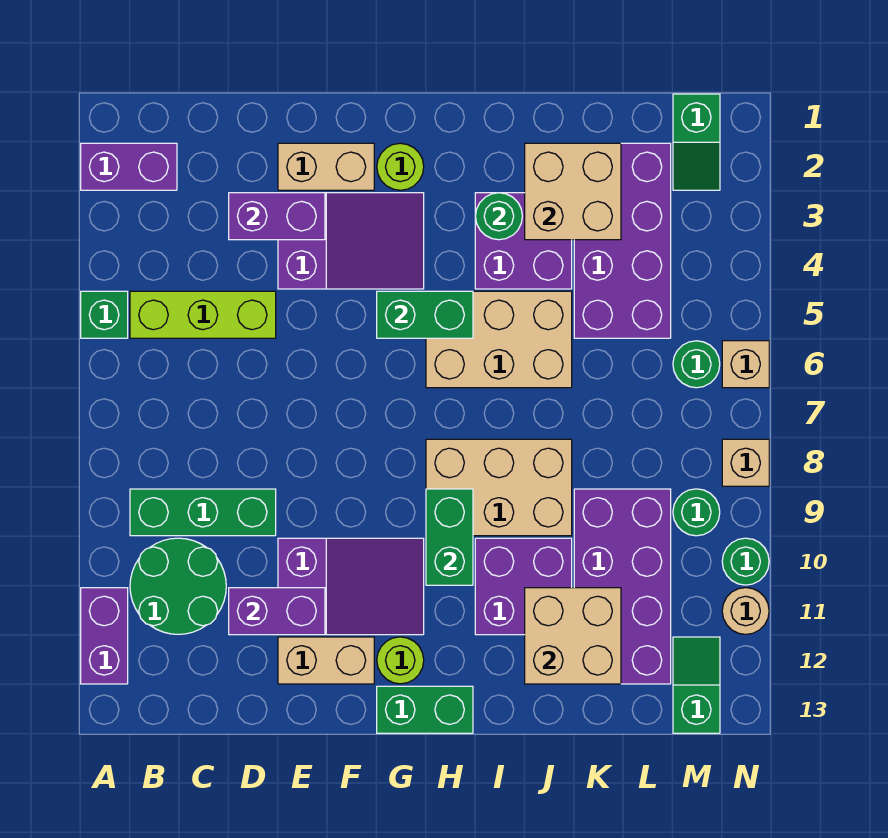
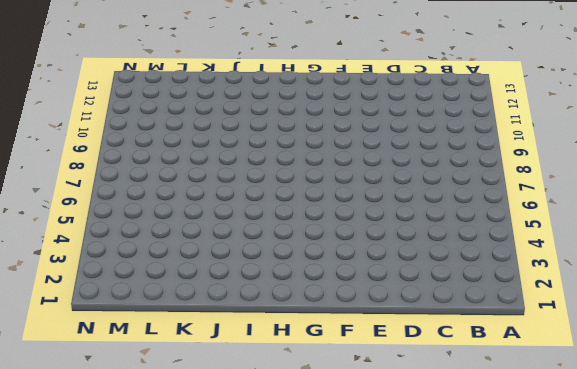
none -> purple 1x2 brick [81,143,177,190]
none -> green 1x1 brick [81,291,128,338]
none -> purple 1x2 brick [81,588,128,684]
none -> lime 1x3 brick [130,291,276,338]

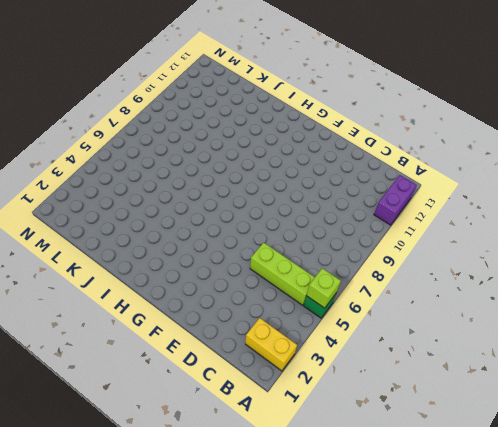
yellow 1x2 brick [245,318,297,371] -> purple 1x2 brick [81,143,177,190]
lime 1x1 brick [306,268,341,308] -> none
none -> green 1x3 brick [130,489,276,536]
none -> green 2x2 round brick [130,538,226,634]
none -> tan 1x2 brick [278,143,374,190]
none -> purple 2x3 slope [278,193,424,289]

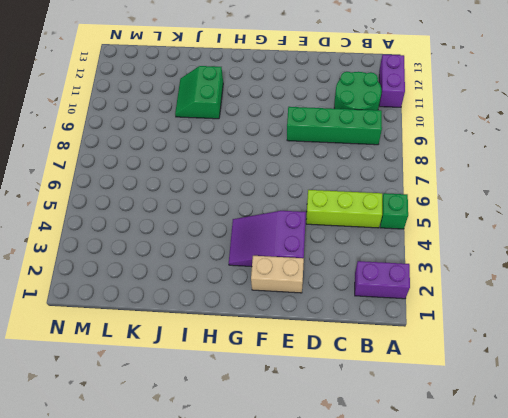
green 1x4 brick [287,107,382,145] -> green 1x3 brick [130,489,276,536]
green 2x2 slope [175,66,223,119] -> purple 2x2 brick [475,538,572,635]
none -> purple 2x3 slope [278,538,424,635]
none -> tan 1x2 brick [278,637,374,684]
none -> lime 1x1 round brick [377,143,424,190]
none -> lime 1x1 round brick [377,637,424,684]

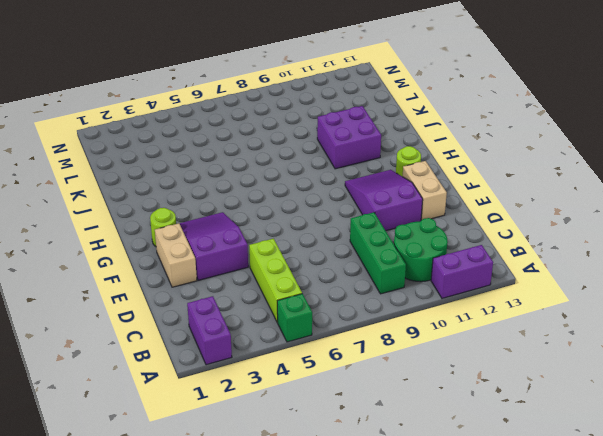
none -> green 1x2 brick [377,686,473,733]
none -> tan 2x3 brick [426,291,572,388]
none -> tan 2x3 brick [426,439,572,536]
none -> purple 2x2 brick [475,193,572,289]

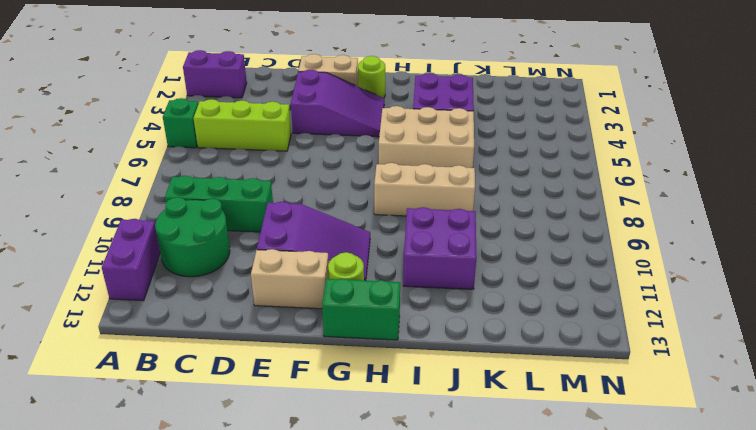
tan 1x3 brick [374,163,475,216] -> tan 2x3 brick [426,439,572,536]
none -> purple 2x4 brick [574,143,671,338]
none -> purple 2x4 brick [574,489,671,684]
none -> green 1x2 slope [673,94,720,190]
none -> green 1x1 round brick [673,341,720,388]

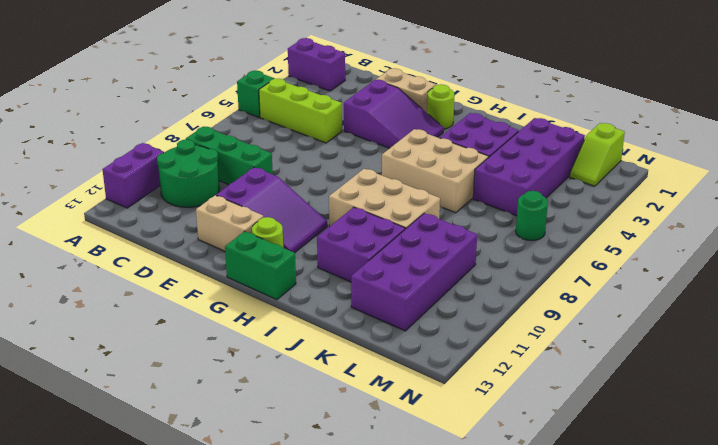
lime 1x2 slope [570,123,625,186] -> green 1x2 slope [673,94,720,190]
none -> green 1x1 round brick [673,489,720,536]
none -> green 1x2 slope [673,637,720,733]
none -> tan 1x1 brick [722,341,769,388]
none -> tan 1x1 brick [722,439,769,486]

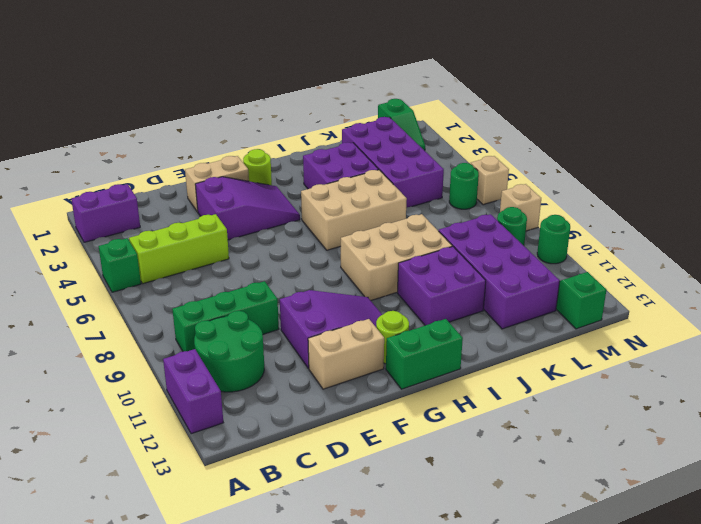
none -> tan 1x1 round brick [722,588,769,634]
none -> purple 1x2 brick [229,193,325,240]
none -> purple 1x2 brick [229,588,325,635]
none -> green 1x2 brick [377,291,473,338]

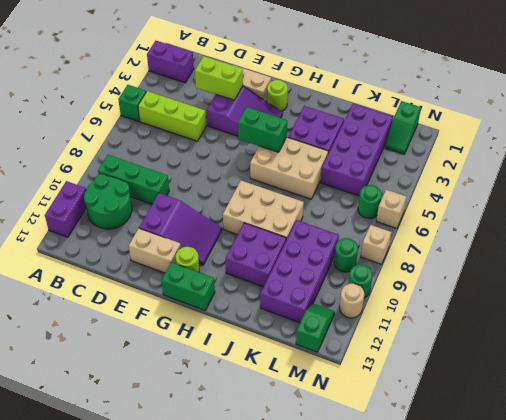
lime 1x2 brick [195,56,243,100] -> purple 1x2 brick [229,193,325,240]
none -> purple 1x2 brick [229,588,325,635]
none -> green 1x2 brick [426,489,473,585]
none -> green 1x1 round brick [475,193,522,240]
none -> tan 2x2 brick [525,143,621,240]

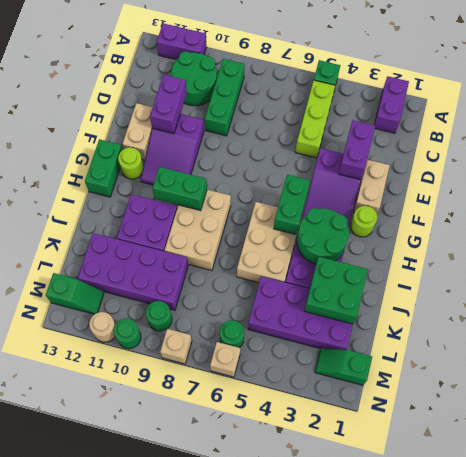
green 2x2 round brick [297,208,349,264] -> green 1x1 round brick [475,193,522,240]
green 2x2 brick [305,257,368,324] -> tan 2x2 brick [525,143,621,240]
none -> tan 2x2 brick [525,588,621,684]

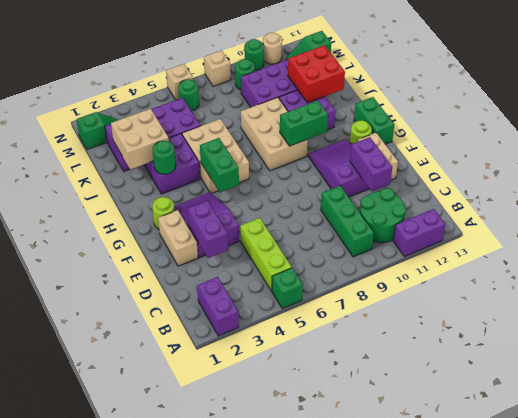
red 2x2 brick [288,45,345,103] -> tan 2x2 brick [525,588,621,684]

